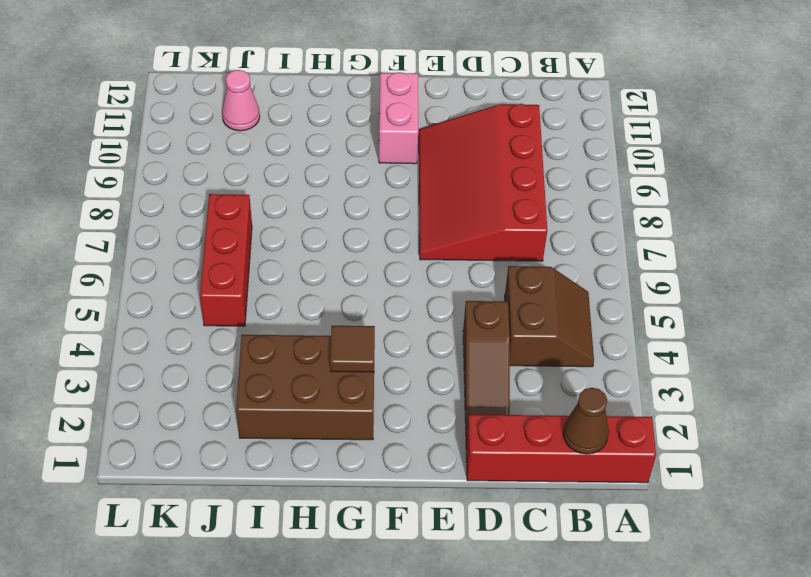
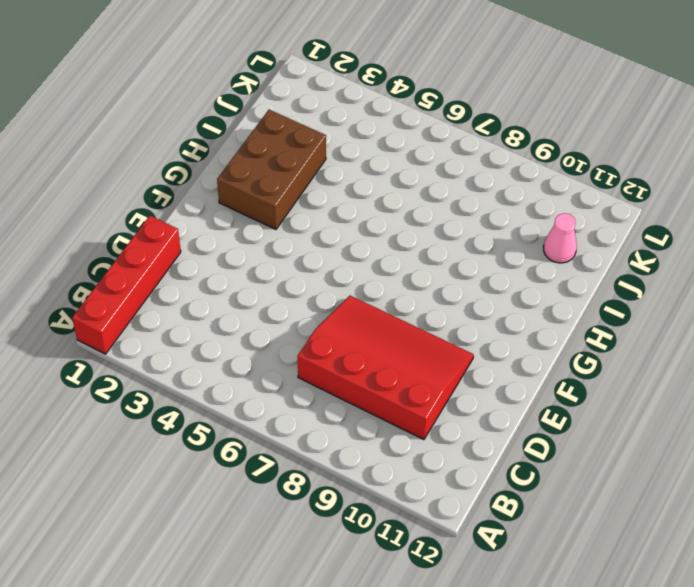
none -> brown 2x2 slope [505,266,594,367]
none -> brown 1x3 slope [463,301,510,438]

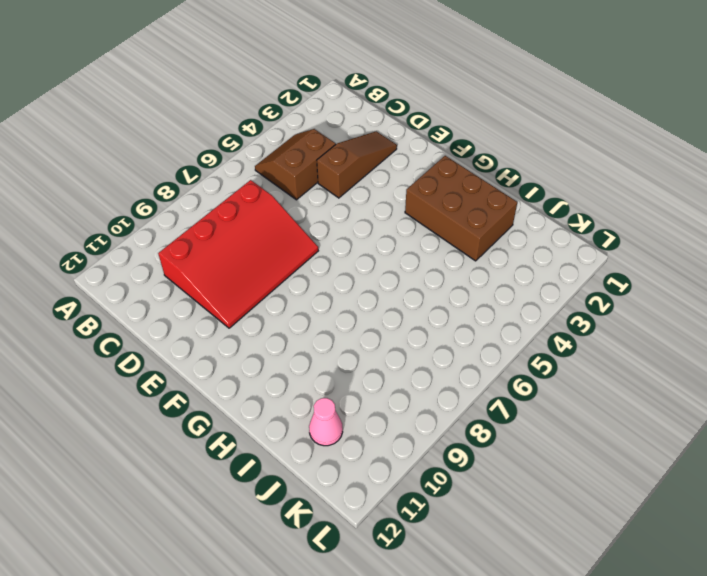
none -> red 1x4 brick [466,415,656,483]
none -> pink 1x2 brick [379,72,418,164]

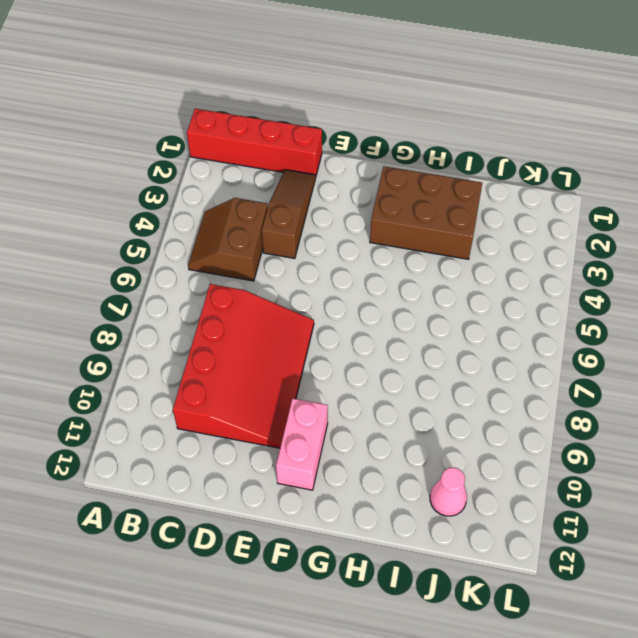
none -> red 1x3 brick [200,194,252,326]
none -> brown 1x1 cone [563,388,609,454]

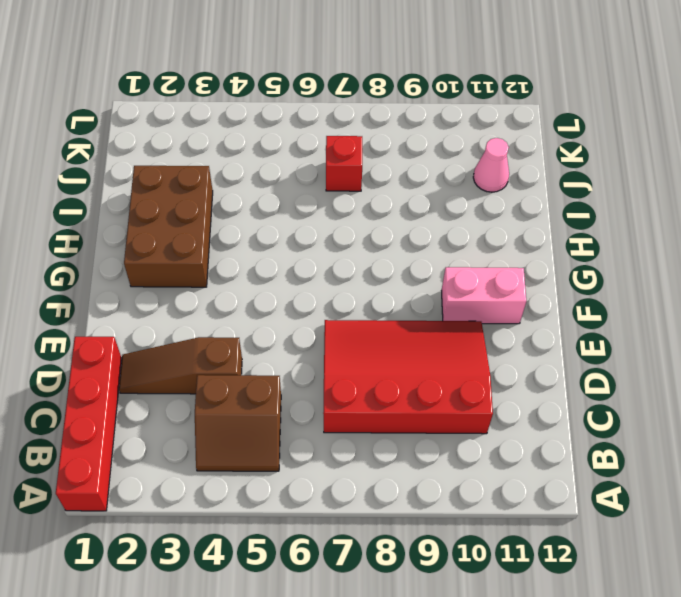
red 1x1 brick [326,136,362,191] -> red 1x3 brick [200,194,252,326]
none -> brown 1x1 cone [563,388,609,454]
none -> brown 1x1 tile [330,326,375,372]

